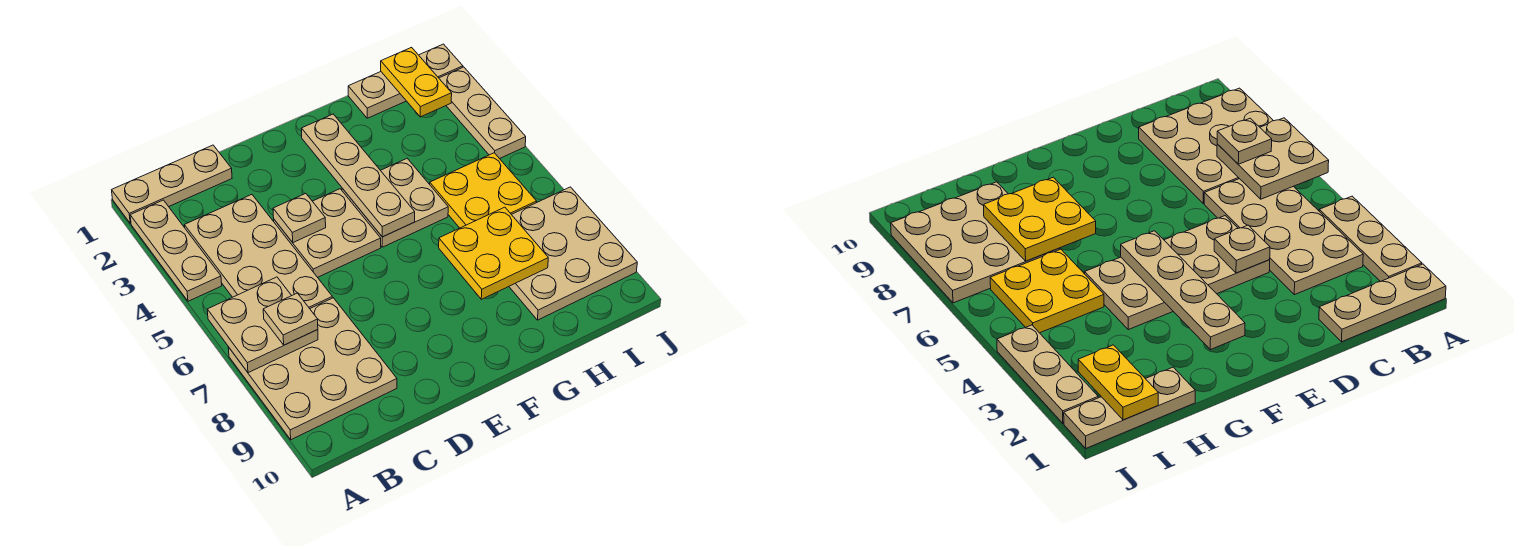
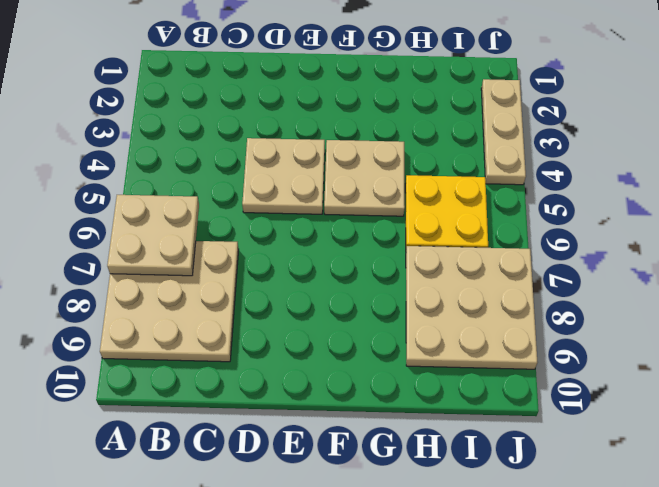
none -> tan 1x3 plate [112,145,232,224]
none -> tan 1x3 plate [130,200,222,301]
none -> tan 2x4 plate [184,195,332,309]

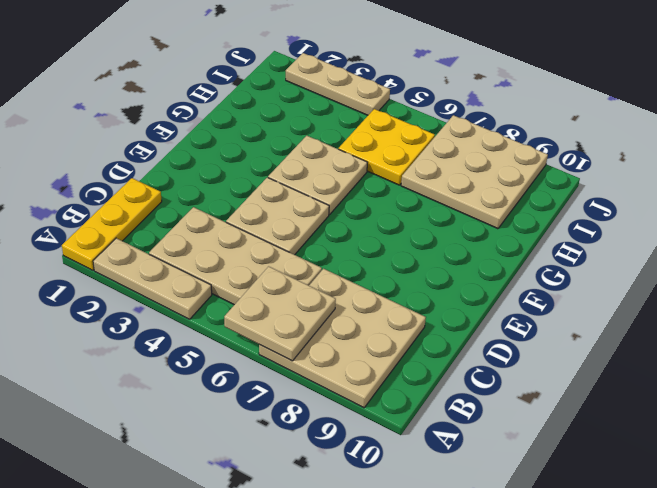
yellow 1x3 plate [62,178,162,270] -> tan 1x3 plate [112,145,232,224]
none -> tan 1x3 plate [348,44,463,118]
none -> tan 1x1 plate [273,194,326,242]
none -> tan 1x4 plate [301,114,415,237]

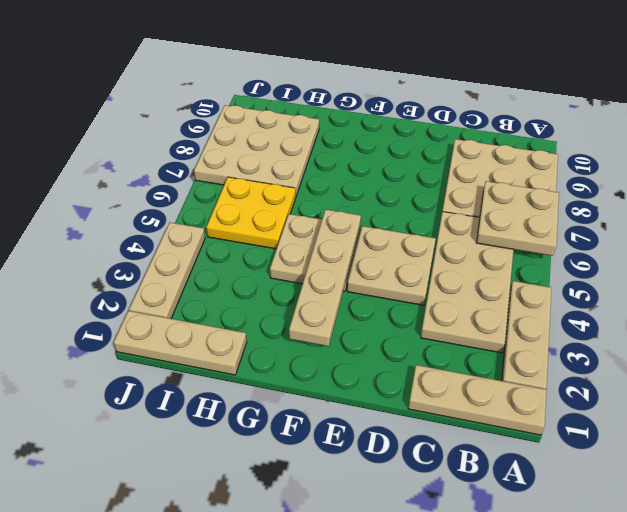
none -> tan 1x1 plate [273,194,326,242]
none -> yellow 2x2 plate [439,207,548,299]
none -> yellow 1x2 plate [381,47,452,117]

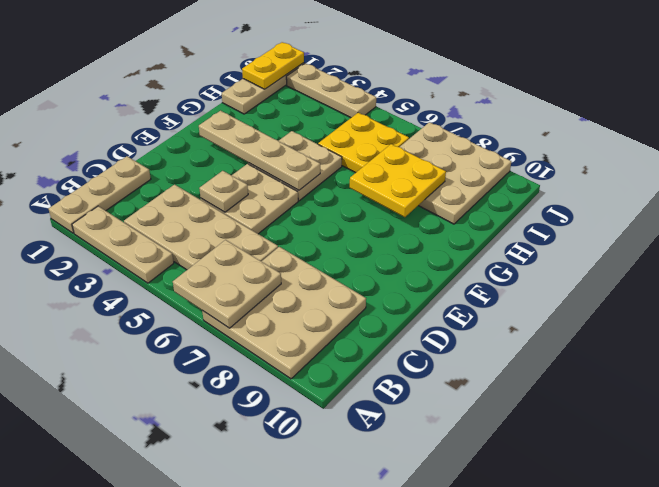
yellow 1x2 plate [242,42,304,89] -> yellow 1x2 plate turned to [381,47,452,117]
none -> tan 1x1 plate [263,293,318,345]

